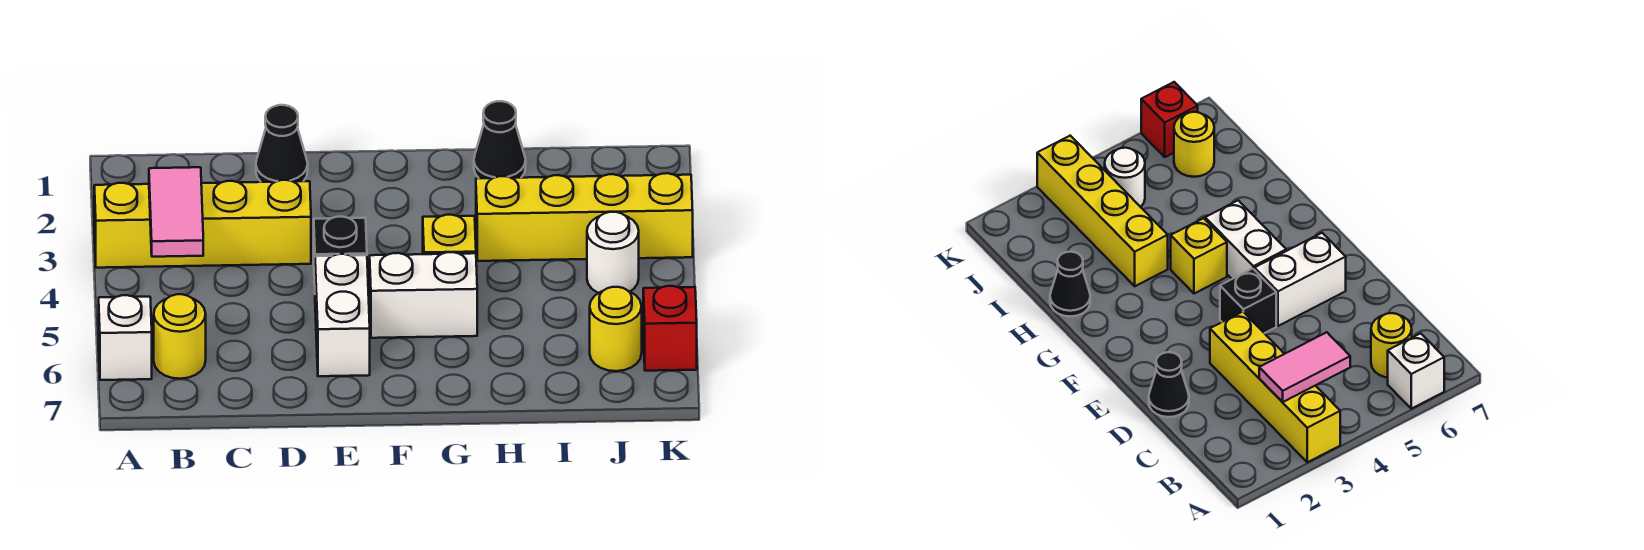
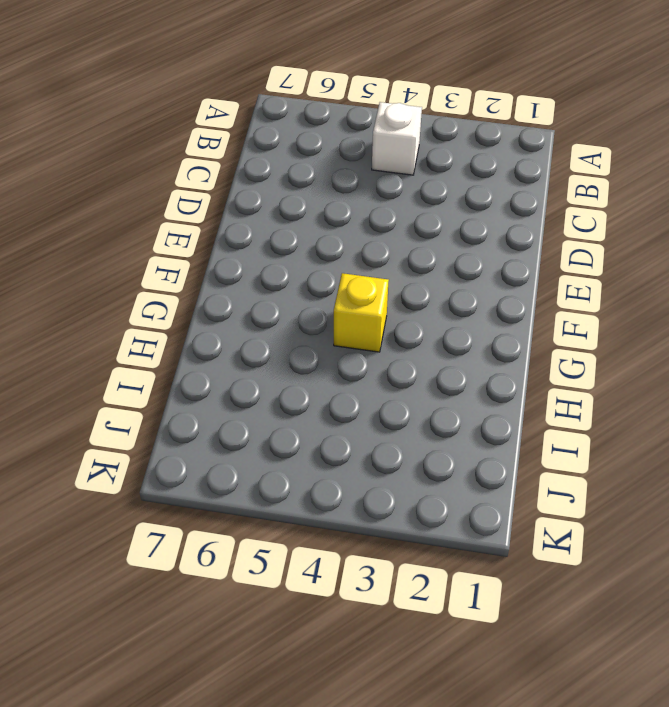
white 1x1 brick [372,102,422,175] -> white 1x1 brick moved to [99,295,152,380]
none -> yellow 1x4 brick [94,180,311,268]
none -> yellow 1x1 round brick [154,294,206,379]
none -> black 1x1 cone [256,105,308,182]

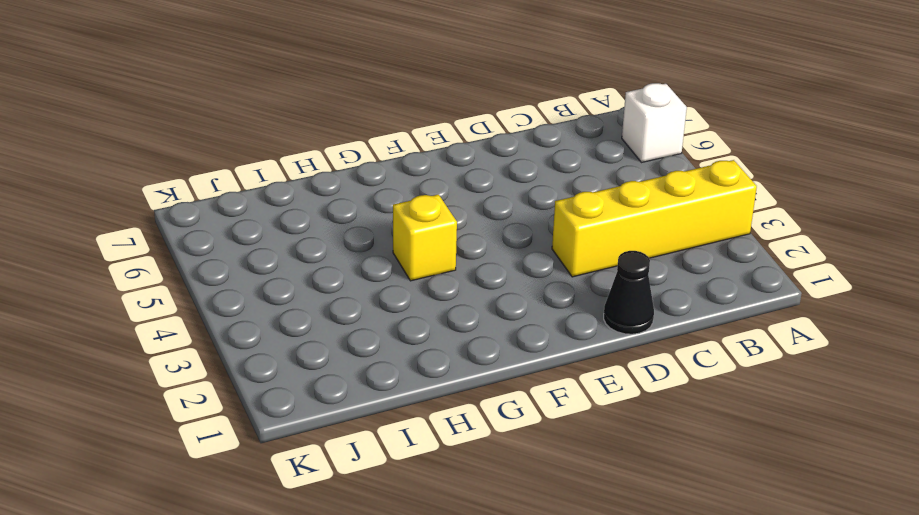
none -> yellow 1x1 round brick [154,294,206,379]
none -> black 1x1 brick [314,217,367,285]
none -> white 1x2 brick [315,254,370,376]

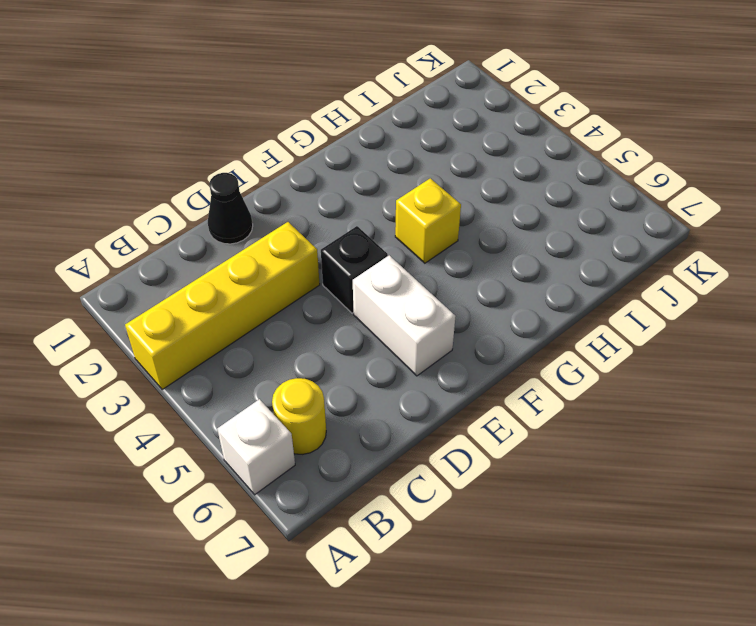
none -> white 1x2 brick [370,252,477,338]
none -> black 1x1 cone [474,101,526,178]
none -> yellow 1x4 brick [476,173,693,261]

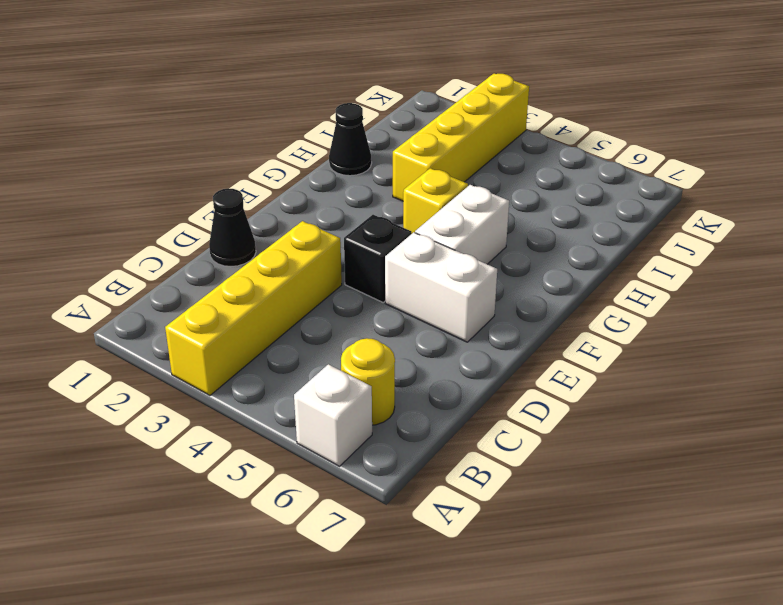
none -> white 1x1 round brick [587,212,639,293]
none -> yellow 1x1 round brick [590,287,642,371]
none -> red 1x1 brick [643,286,697,371]

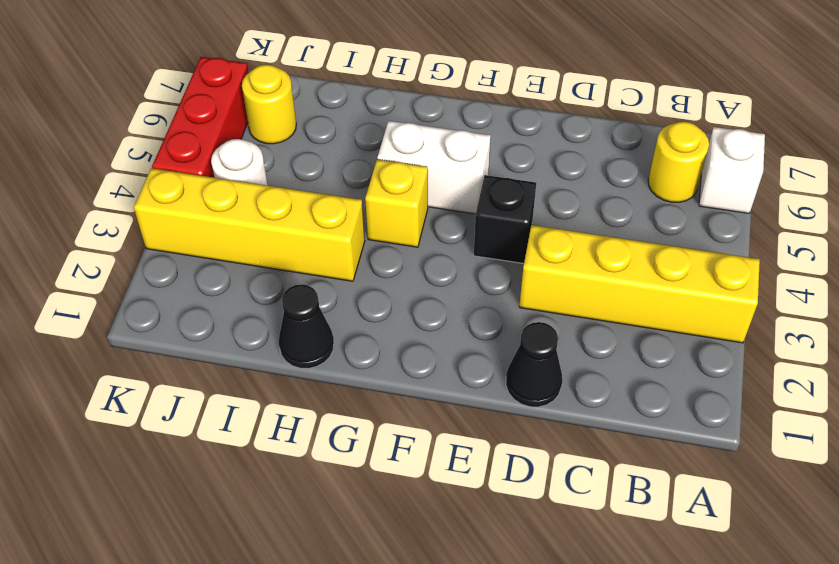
red 1x3 brick [152,57,249,178] -> red 1x1 brick [643,286,697,371]
none -> white 1x2 brick [315,254,370,376]
none -> pink 1x2 tile [149,167,203,257]

